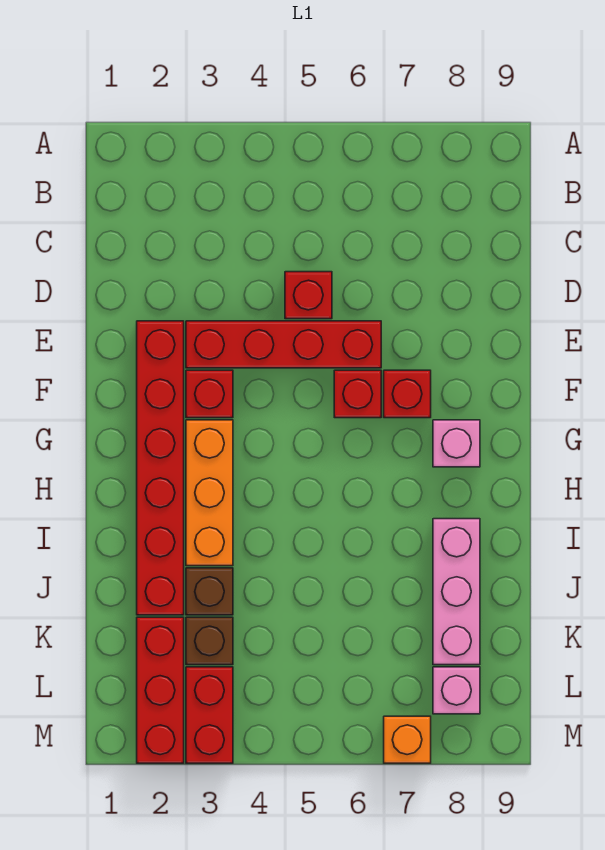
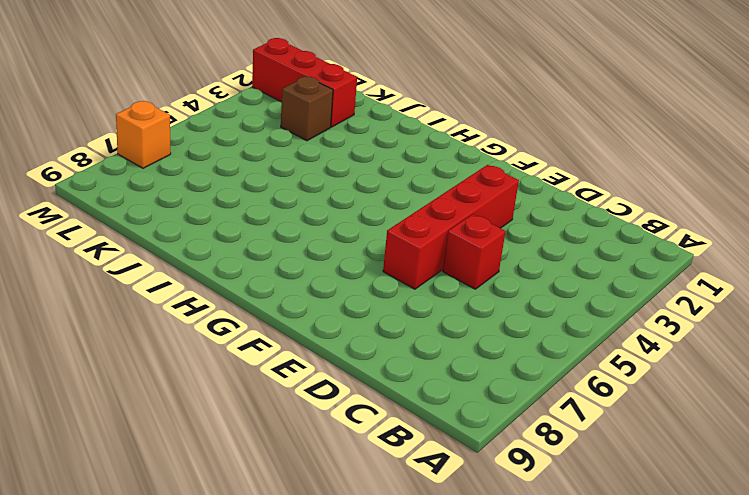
none -> red 1x6 brick [137,321,184,615]
none -> red 1x1 brick [186,370,233,418]
none -> red 1x1 brick [334,370,381,418]

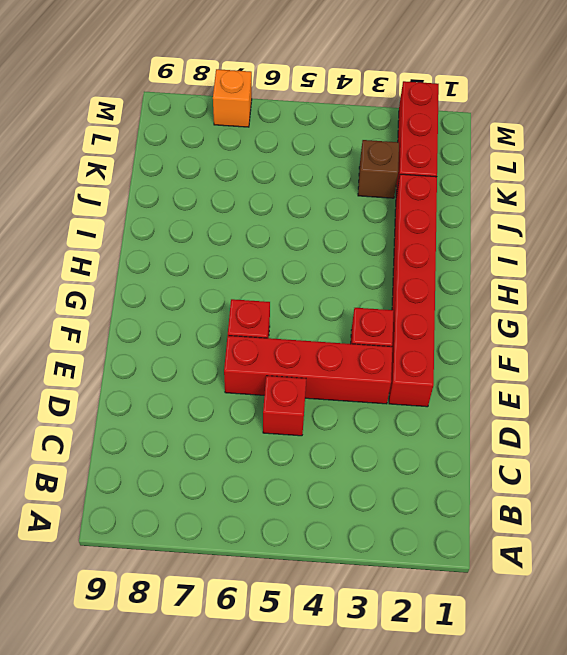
none -> red 1x1 brick [384,370,431,418]
none -> orange 1x3 brick [186,420,233,566]
none -> pink 1x1 brick [433,420,480,467]

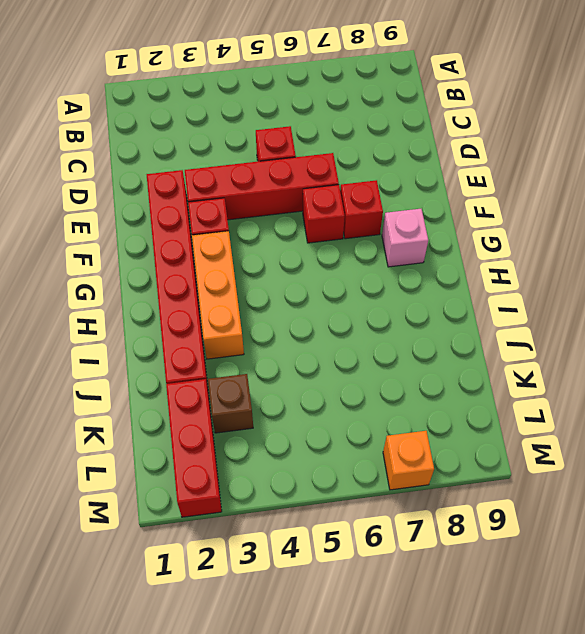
none -> pink 1x3 brick [433,519,480,665]
none -> brown 1x1 brick [186,568,233,615]
none -> red 1x2 brick [186,667,233,763]

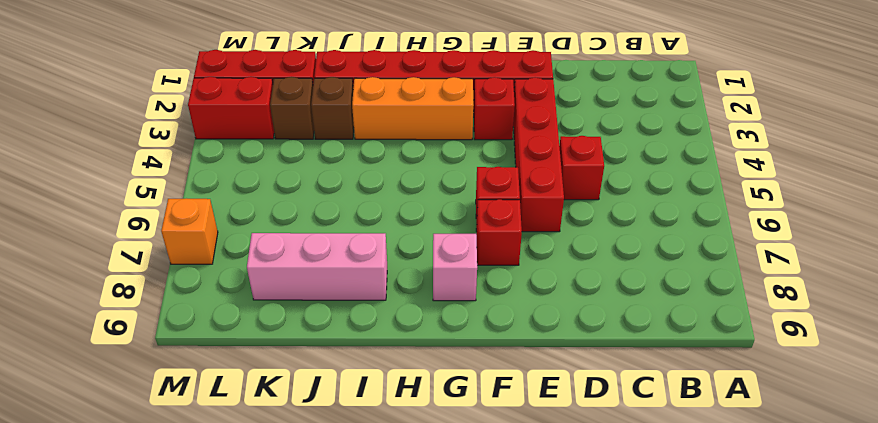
none -> pink 1x1 brick [433,667,480,714]

